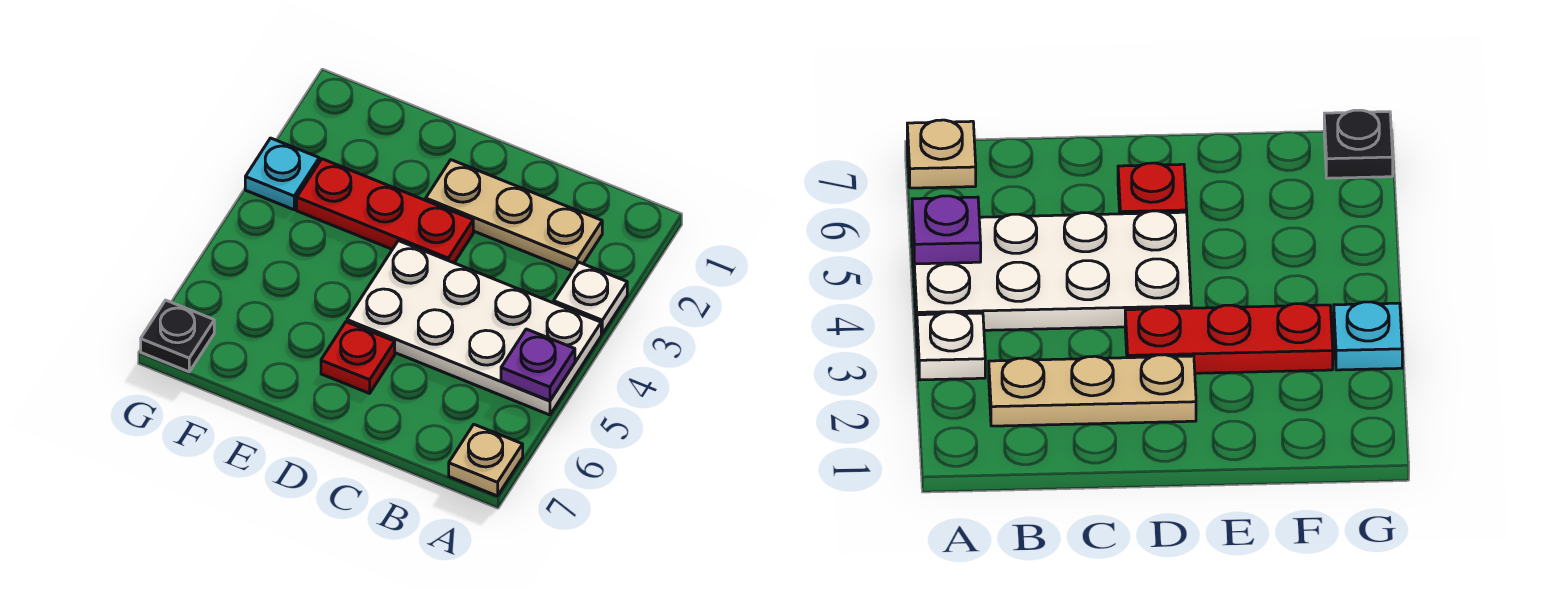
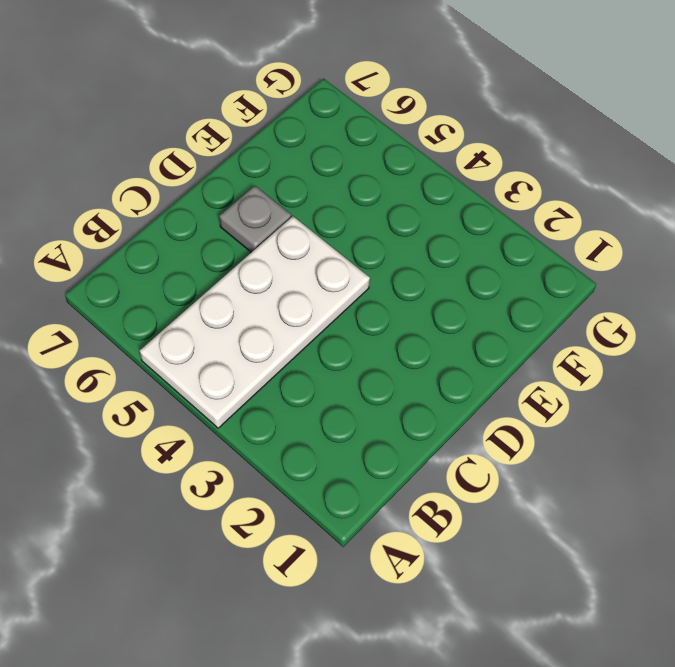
grey 1x1 plate [219,186,291,252] -> red 1x1 plate [321,322,395,393]
none -> white 1x1 plate [554,262,627,334]
none -> tan 1x1 plate [449,425,523,496]

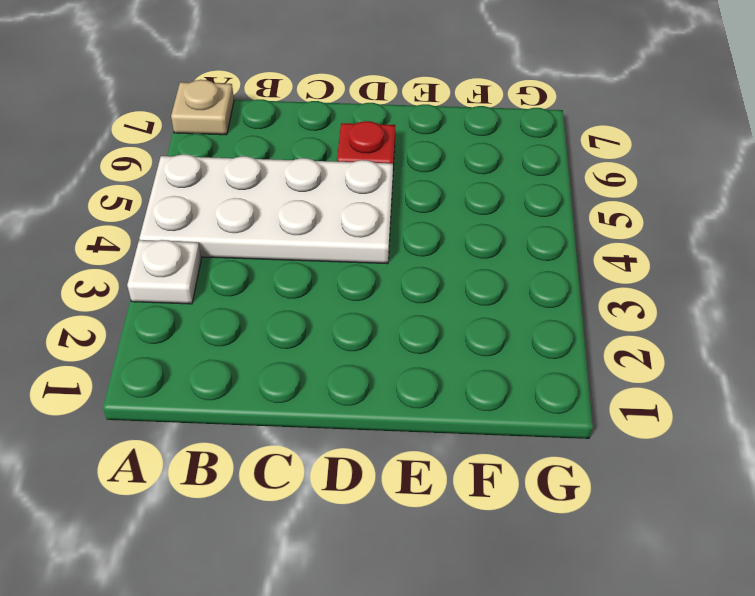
none -> tan 1x3 plate [426,160,602,271]
none -> red 1x3 plate [297,159,473,263]

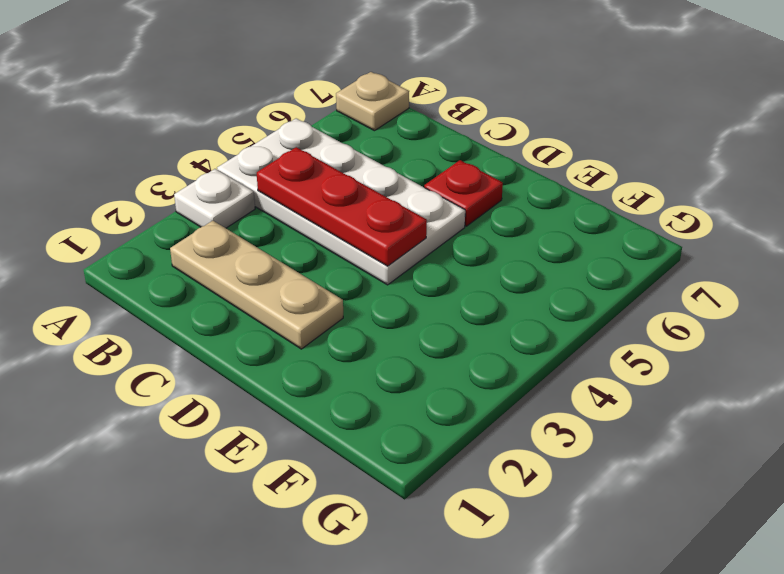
red 1x3 plate [257,147,427,266] -> red 1x3 plate moved to [297,159,473,263]
none -> cyan 1x1 plate [245,138,319,210]
none -> black 1x1 plate [141,300,214,372]

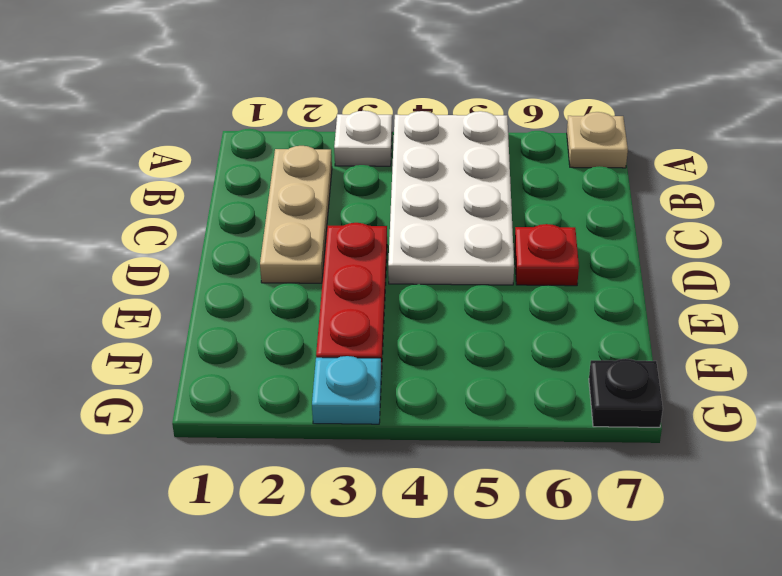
none -> purple 1x1 plate [501,329,575,401]

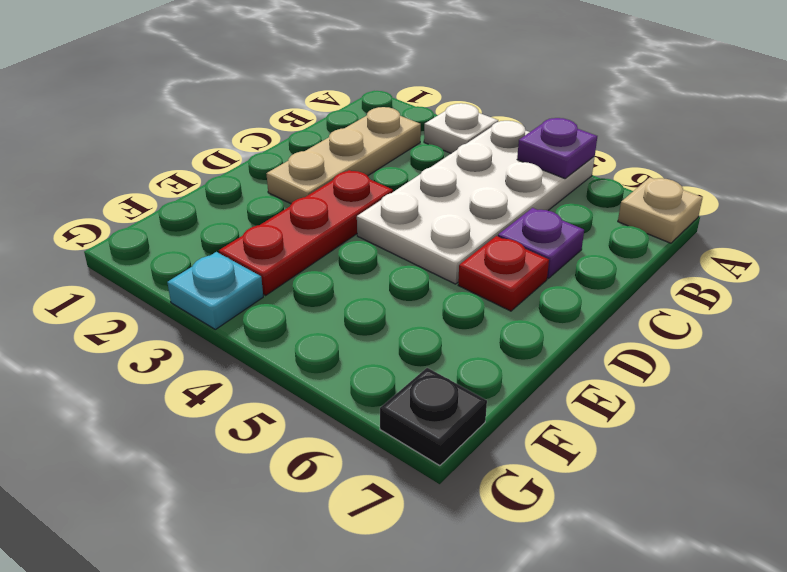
purple 1x1 plate [498,208,584,279] -> none

